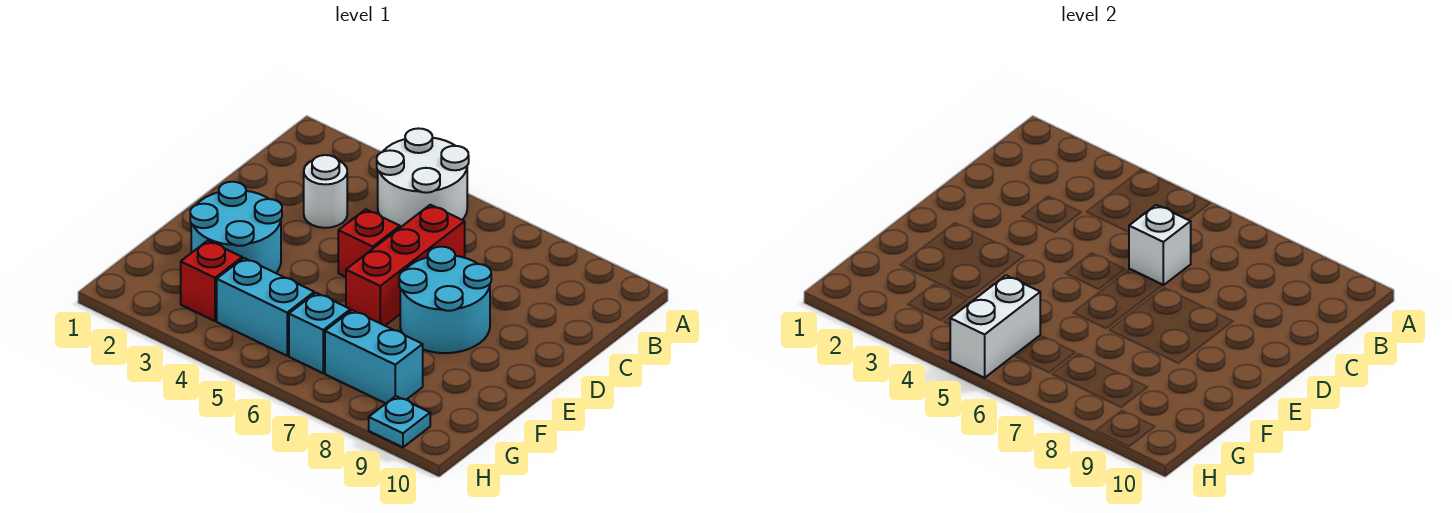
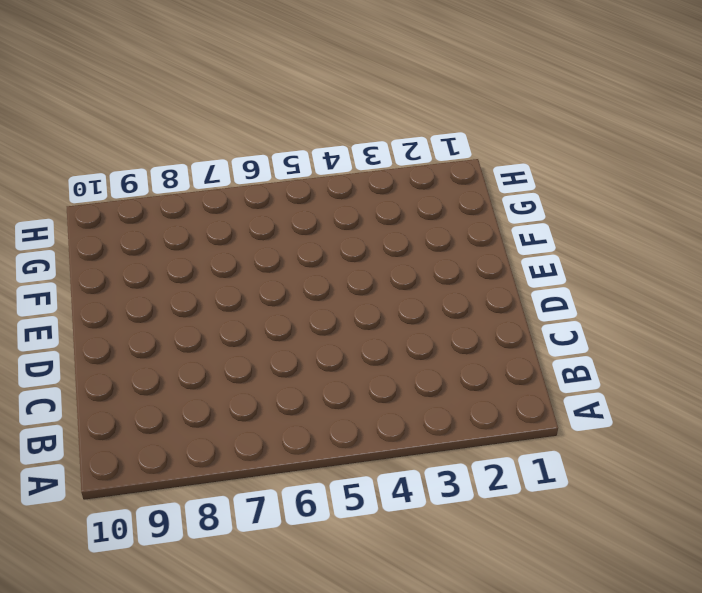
none -> white 2x2 round brick [377,128,469,228]
none -> white 1x1 round brick [304,155,347,228]
none -> red 1x3 brick [346,205,465,326]

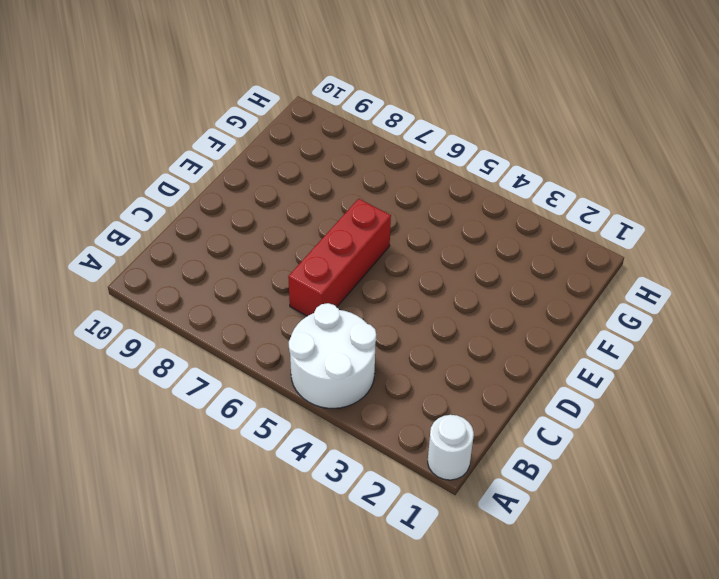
white 1x1 round brick [428,415,474,480] -> white 1x1 round brick moved to [304,155,347,228]
none -> red 1x1 brick [338,209,400,277]
none -> cyan 2x2 round brick [399,247,491,353]
none -> cyan 2x2 round brick [190,182,282,273]

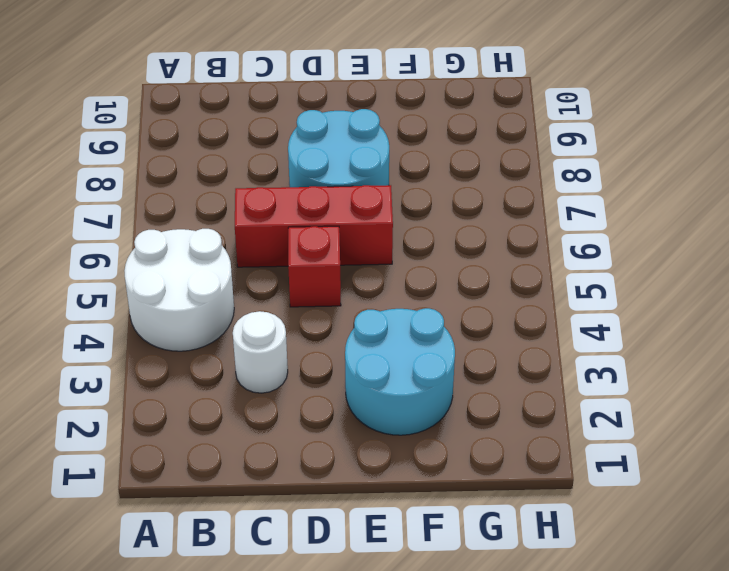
none -> red 1x1 brick [181,241,242,321]
none -> cyan 1x2 brick [217,258,314,356]
none -> cyan 1x1 brick [289,293,350,373]

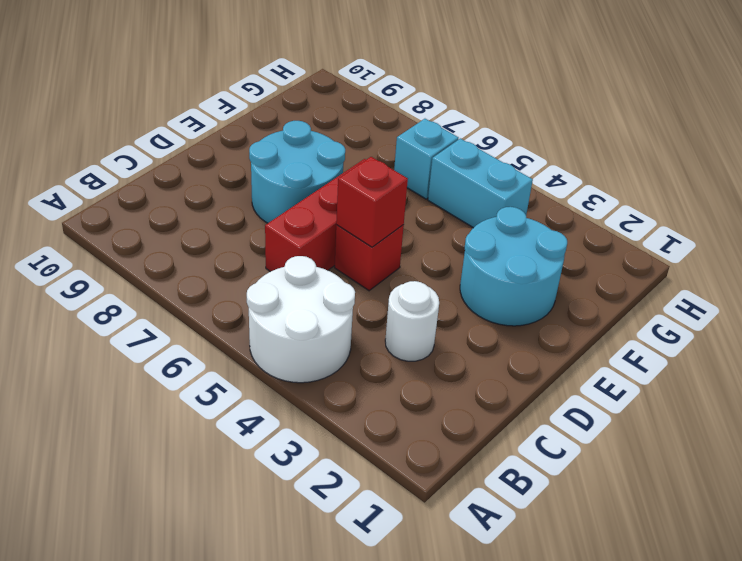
red 1x1 brick [336,157,408,247] -> red 1x1 brick moved to [181,241,242,321]
none -> cyan 1x2 brick [325,310,423,403]
none -> cyan 1x1 plate [369,396,430,447]
none -> white 1x1 brick [1129,205,1191,285]

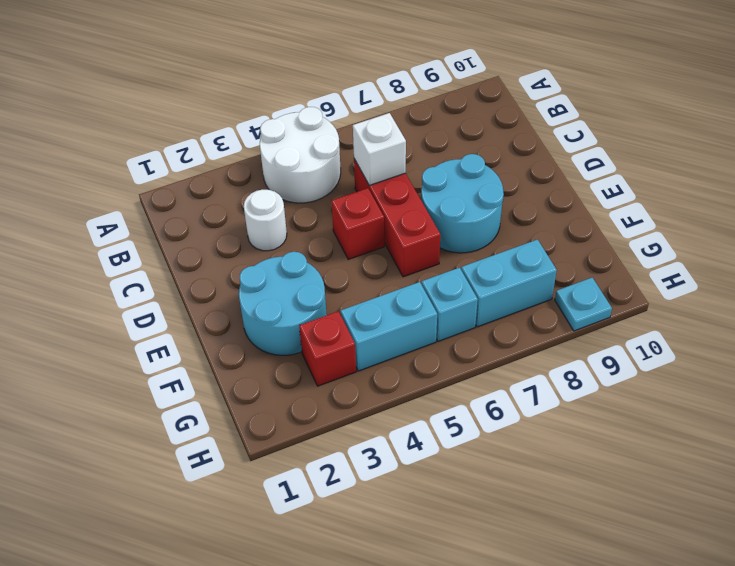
none -> white 1x2 brick [950,275,1040,378]

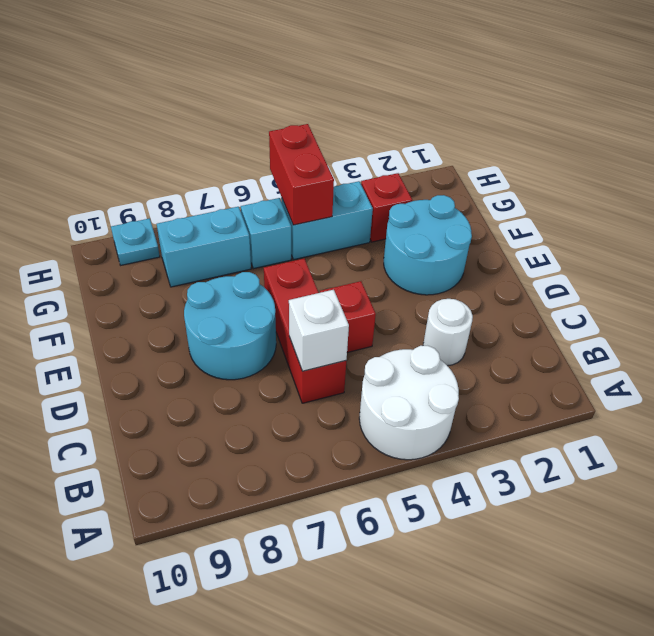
red 1x2 brick [269,124,334,225] -> white 1x2 brick [950,275,1040,378]

